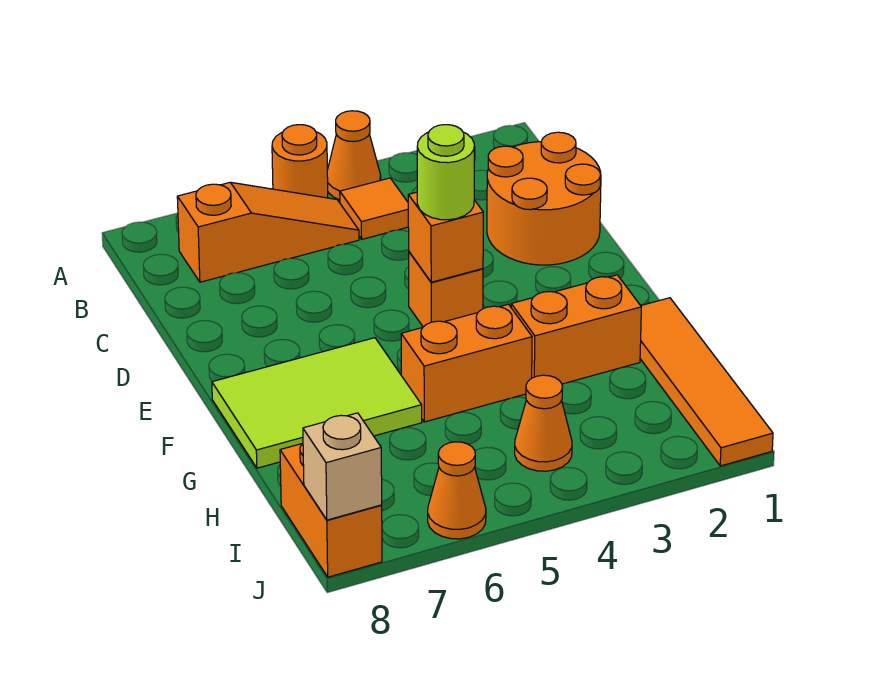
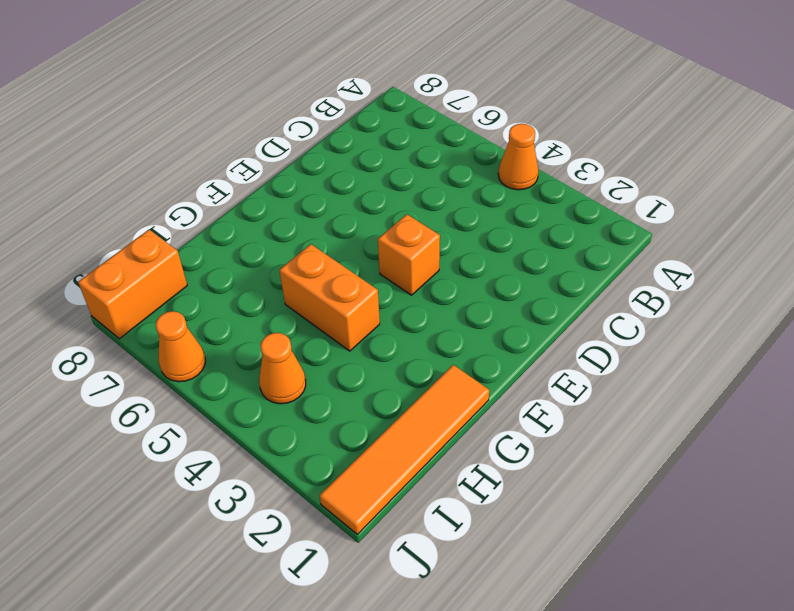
none -> orange 1x1 round brick [272,125,328,198]
none -> orange 1x1 tile [340,178,408,239]
none -> orange 1x3 slope [177,182,359,282]

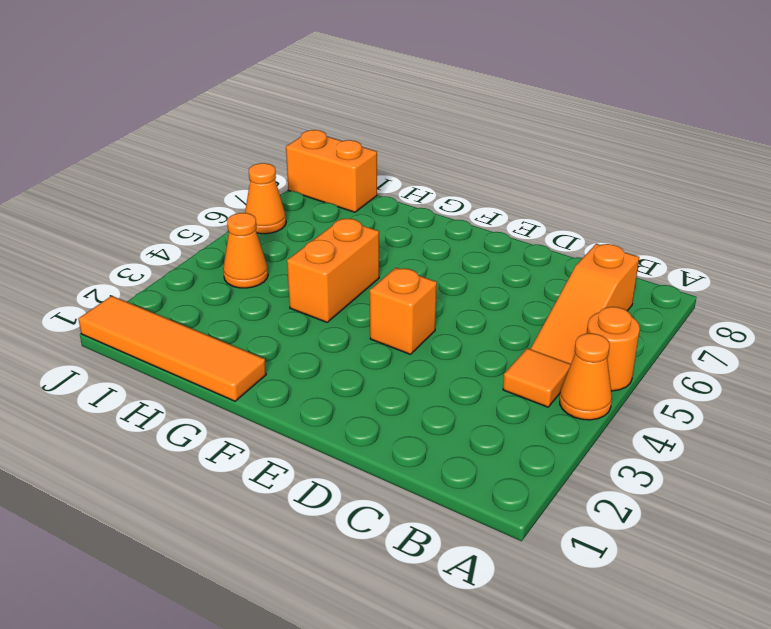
none -> orange 2x2 round brick [487,132,601,265]
none -> lime 2x3 tile [212,338,422,468]
none -> orange 1x2 brick [511,275,641,384]

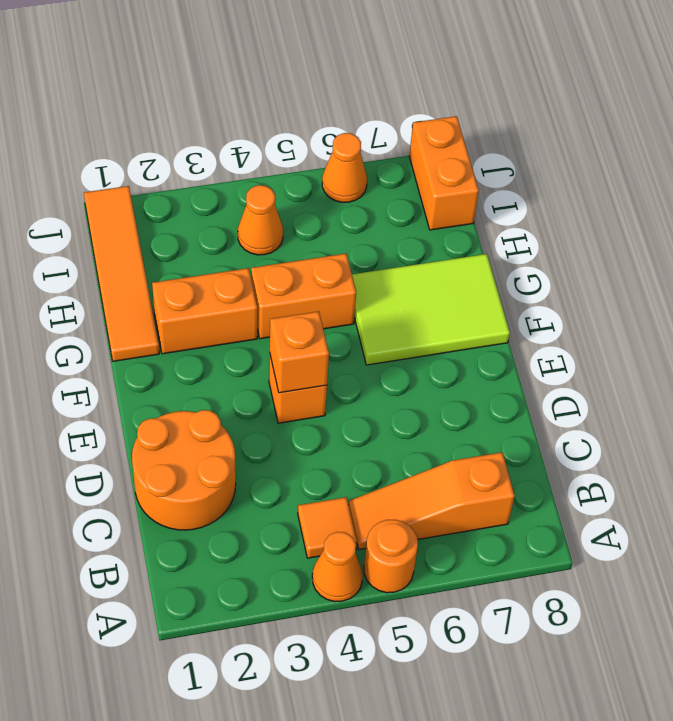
none -> tan 1x1 brick [303,413,382,520]
none -> lime 1x1 round brick [417,125,474,220]

